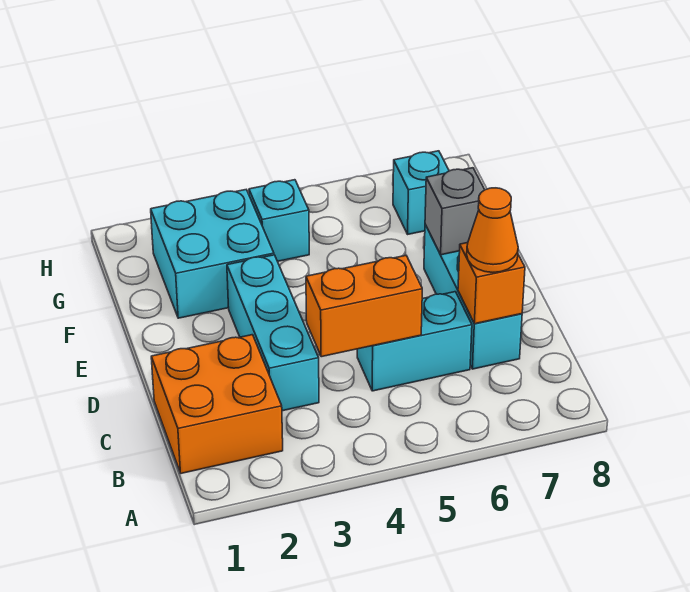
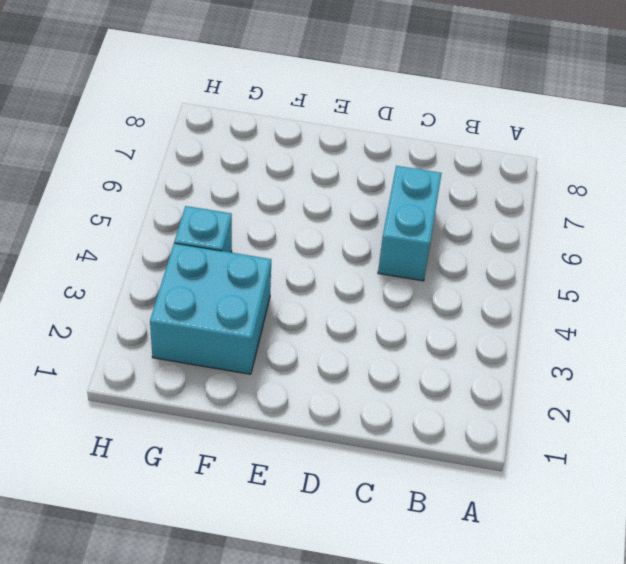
none -> orange 2x2 brick [151,335,283,473]
none -> cyan 1x3 brick [227,255,319,411]

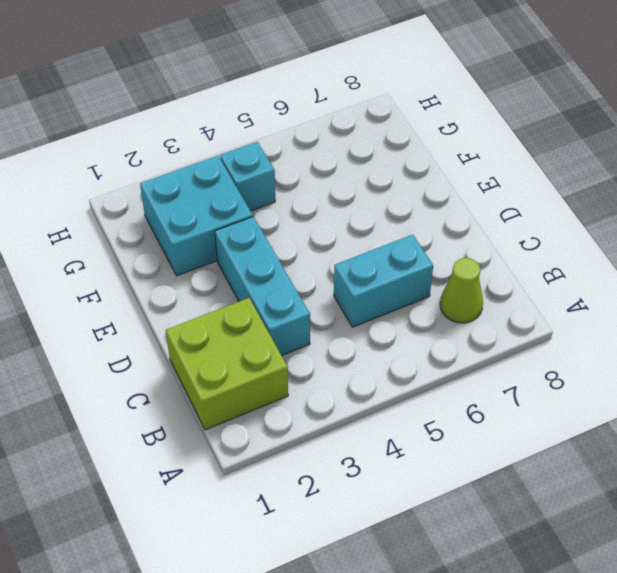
lime 2x2 brick [166,298,288,430] -> orange 2x2 brick [151,335,283,473]
lime 1x1 cone [440,258,483,323] -> none
none -> cyan 1x3 brick [424,225,522,369]
none -> cyan 1x1 brick [393,151,449,234]

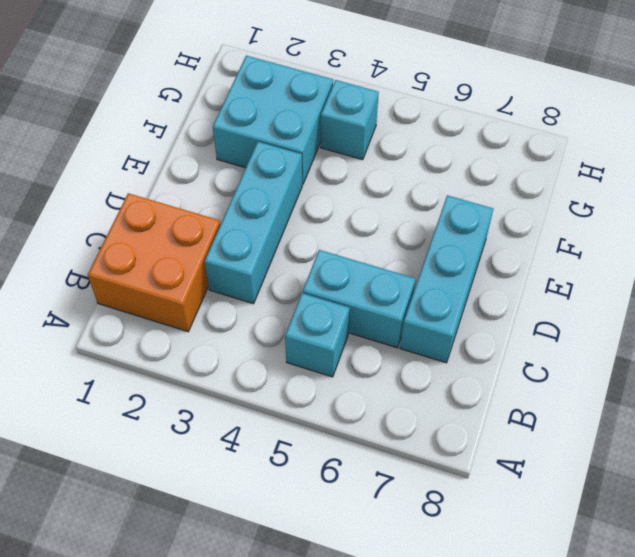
cyan 1x1 brick [285,293,350,377] -> cyan 1x1 brick moved to [393,151,449,234]
none -> orange 1x2 brick [306,256,422,357]
none -> orange 1x1 brick [458,243,525,324]

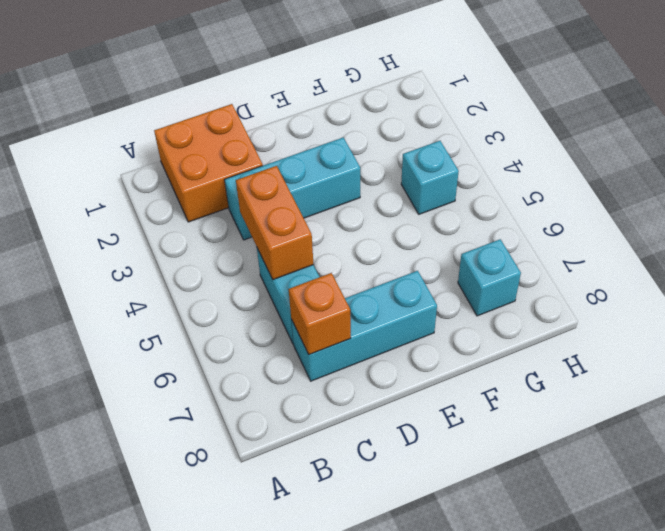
none -> cyan 2x2 brick [151,190,274,318]
none -> grey 1x1 brick [425,168,485,255]

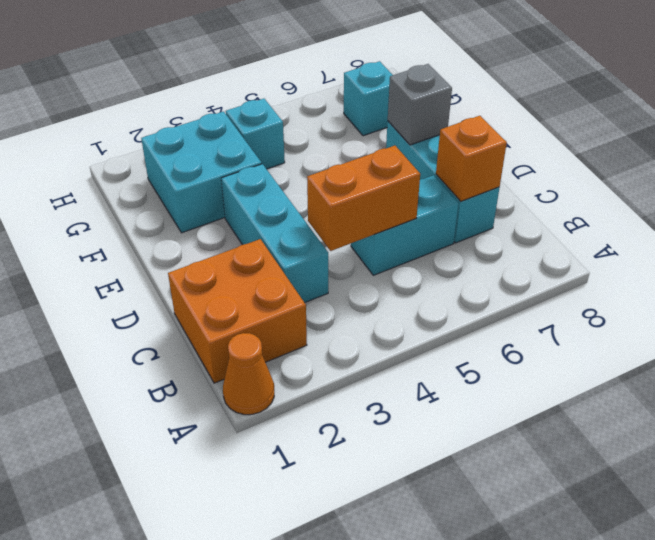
orange 1x1 cone [223,333,274,415] -> orange 1x1 cone moved to [467,188,518,272]

